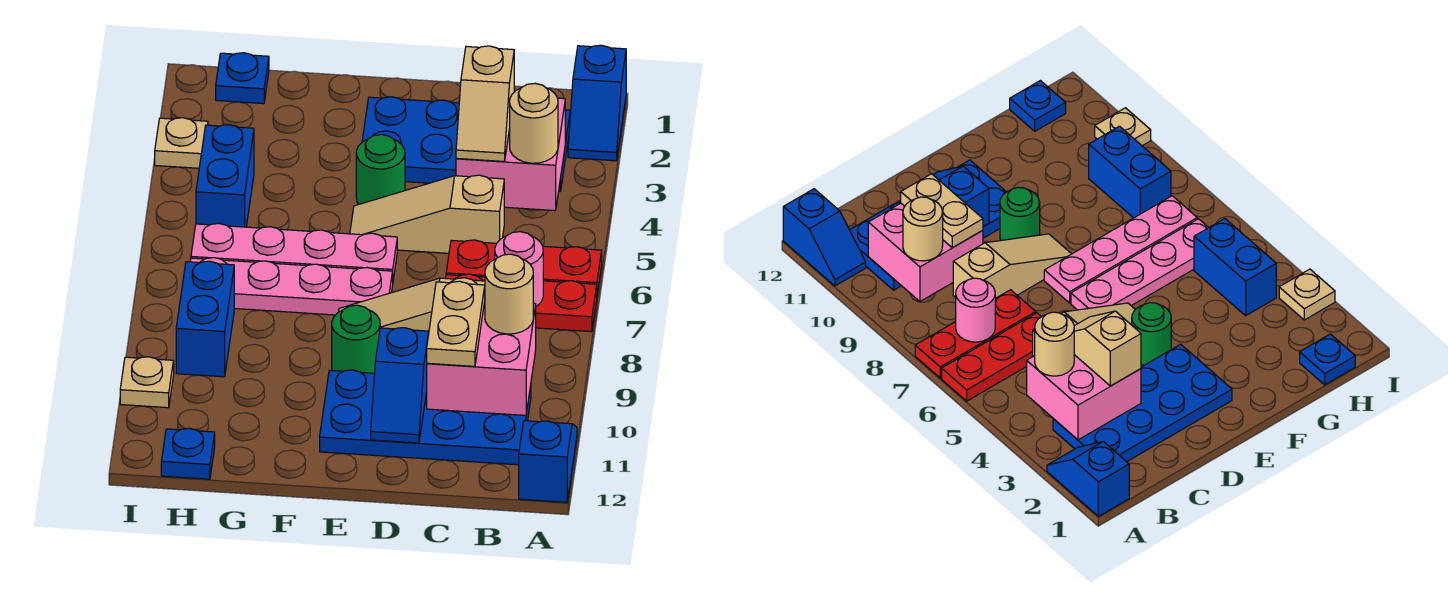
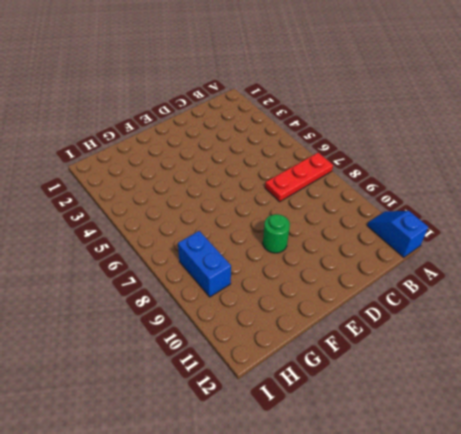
none -> blue 1x2 slope [568,45,626,161]
none -> red 1x3 plate [446,240,602,294]
none -> blue 2x4 plate [362,97,570,192]

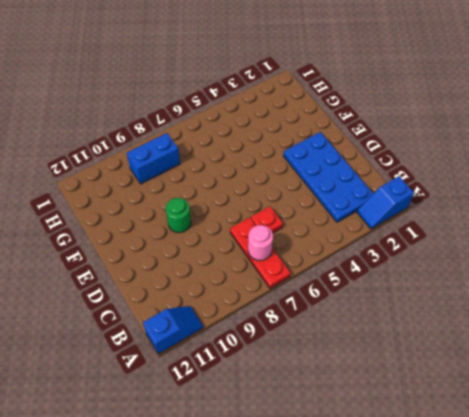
red 1x1 plate [251,207,283,233] -> red 1x3 plate [446,240,602,294]
none -> blue 2x4 plate [320,370,531,465]
none -> tan 1x3 slope [350,175,504,253]
none -> tan 1x3 slope [339,278,485,331]

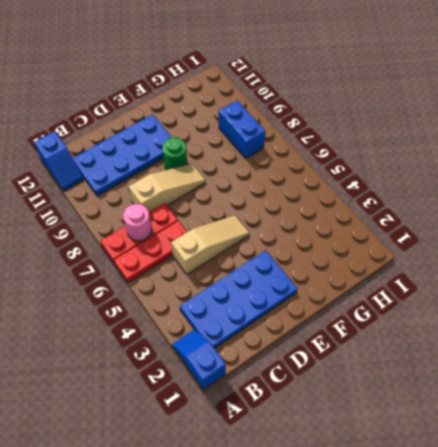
none -> green 1x1 round brick [356,135,405,205]
none -> pink 1x4 plate [191,224,397,279]
none -> pink 1x4 plate [190,258,393,315]

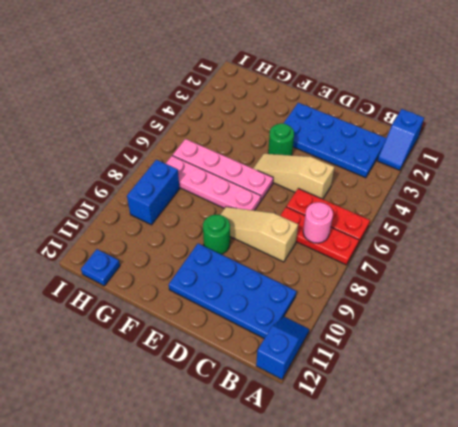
none -> blue 1x1 plate [216,53,269,104]
none -> blue 1x2 brick [196,125,254,227]
none -> tan 1x1 plate [155,118,208,168]

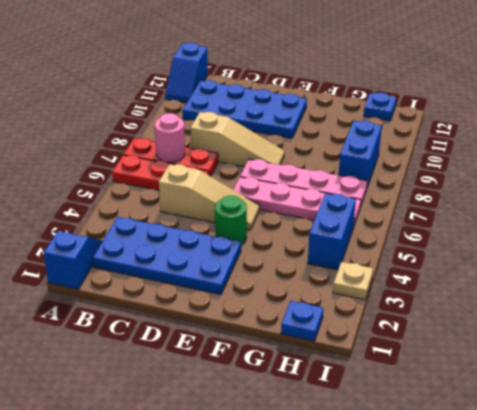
none -> green 1x1 round brick [332,305,380,373]
none -> tan 1x1 plate [120,357,174,408]
none -> pink 2x2 brick [456,98,565,211]

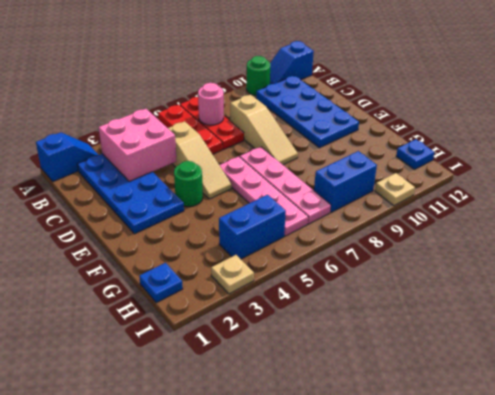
green 1x1 round brick [246,56,270,96] -> green 1x1 round brick moved to [332,305,380,373]
none -> pink 2x2 brick [427,302,536,415]
none -> blue 1x2 slope [371,328,429,443]
none -> tan 1x1 round brick [510,83,558,163]

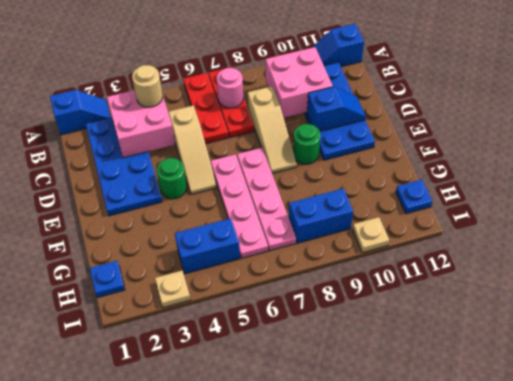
none -> tan 1x1 round brick [485,254,533,334]
none -> tan 1x2 slope [456,46,514,161]
none -> tan 1x2 plate [427,281,485,366]

